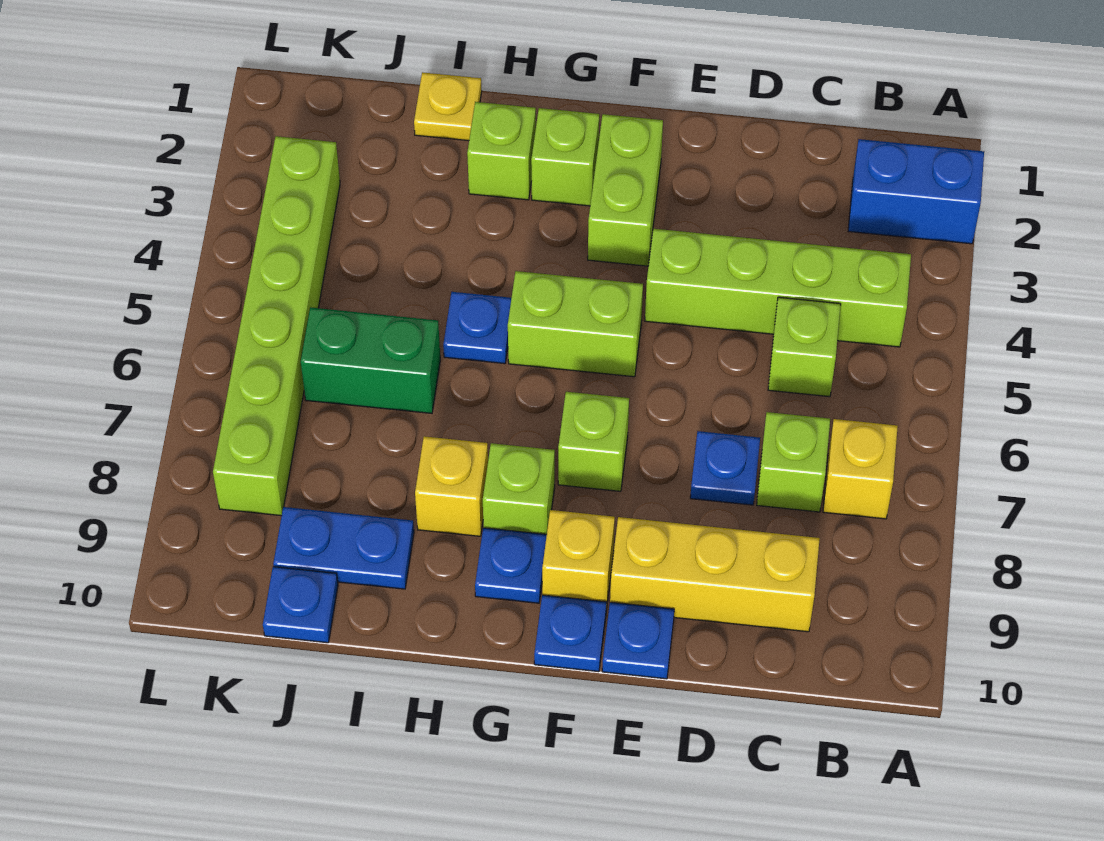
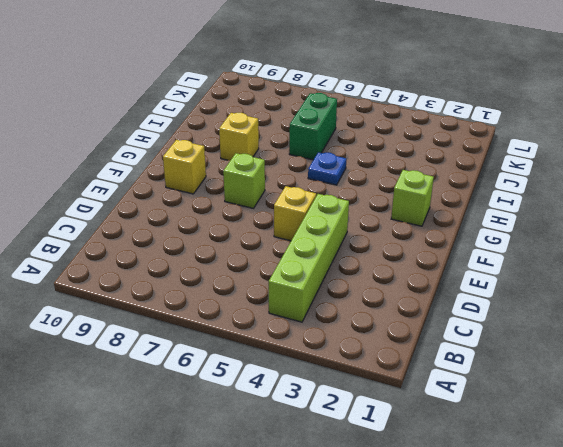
yellow 1x1 brick [274,186,316,241] -> yellow 1x1 brick moved to [823,419,898,519]
none -> blue 1x2 brick [848,139,984,244]
none -> lime 1x1 brick [768,297,841,397]
none -> lime 1x1 brick [757,412,830,512]

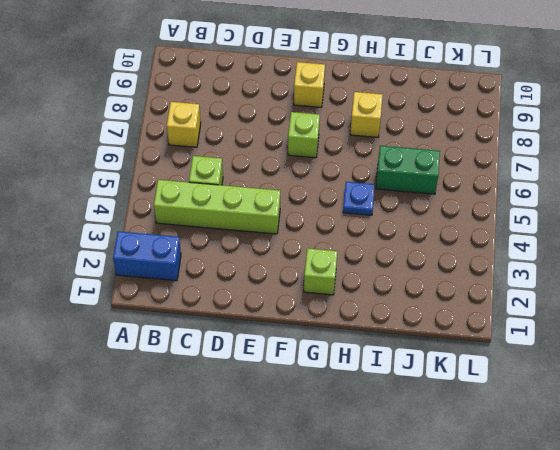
none -> lime 1x1 brick [757,412,830,512]
none -> yellow 1x3 brick [610,517,820,632]
none -> blue 1x1 plate [690,431,760,505]

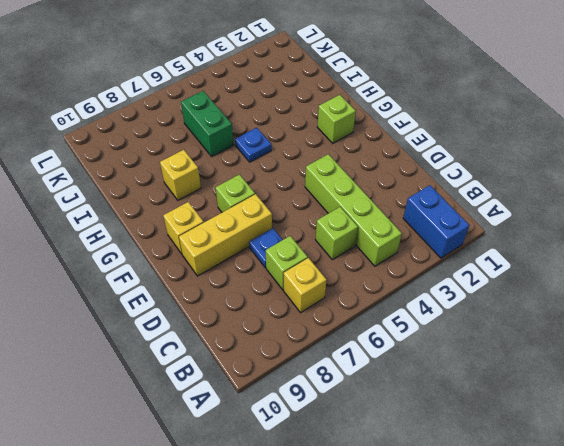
yellow 1x3 brick [179,194,272,276] -> yellow 1x3 brick turned to [610,517,820,632]
none -> blue 1x1 plate [602,602,674,679]
none -> lime 1x2 brick [588,114,663,266]
none -> lime 1x2 brick [508,271,643,377]

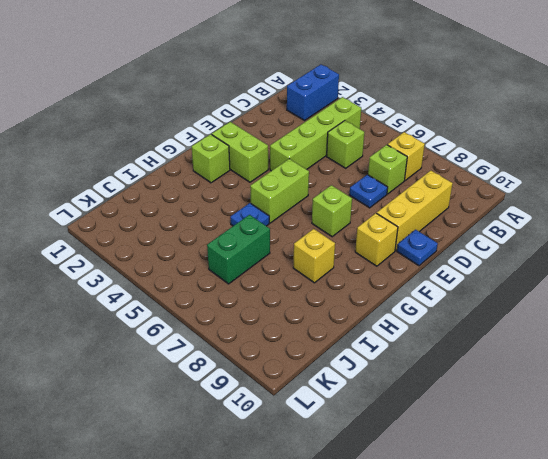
none -> blue 1x1 plate [534,595,607,672]
none -> lime 1x1 brick [483,443,555,534]
none -> blue 1x1 plate [475,528,547,603]

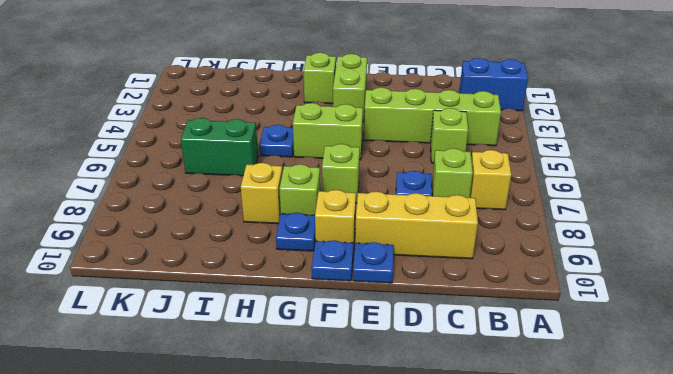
none -> lime 1x1 brick [467,102,536,200]
none -> yellow 1x1 plate [414,72,482,141]
none -> blue 1x2 plate [273,507,414,589]

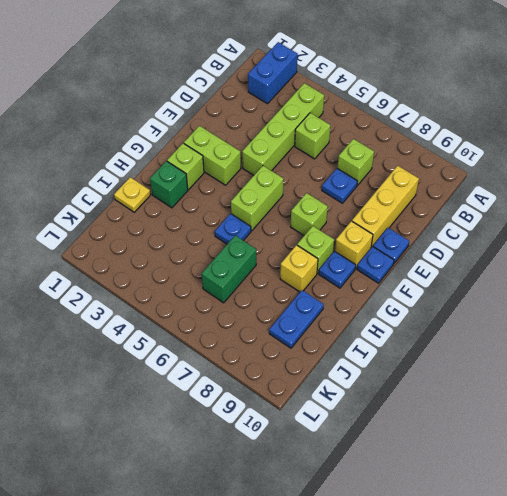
green 1x1 brick [150,161,188,208] -> lime 1x1 brick [467,102,536,200]
none -> yellow 1x1 brick [823,419,898,519]
none -> blue 1x1 plate [263,567,338,643]
none -> lime 1x6 brick [213,136,340,516]

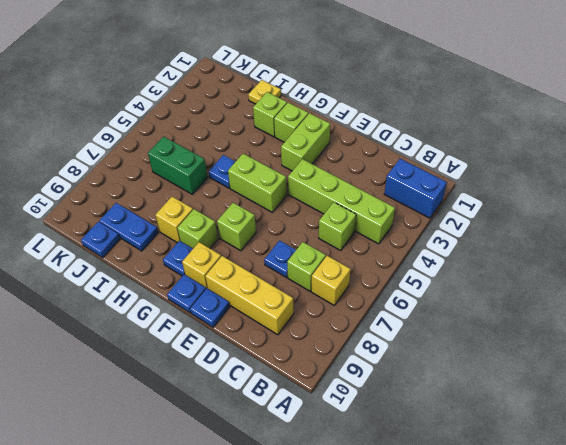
none -> lime 1x6 brick [213,136,340,516]

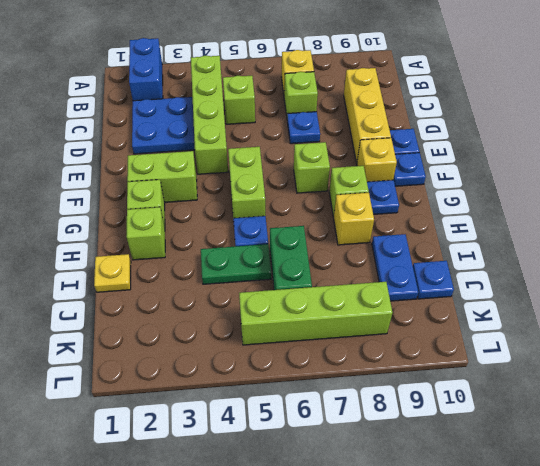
blue 2x2 plate [132,97,195,154] -> none
green 1x2 plate [201,244,271,284] -> none
lime 1x4 brick [239,282,393,345] -> lime 1x6 brick [213,136,340,516]

